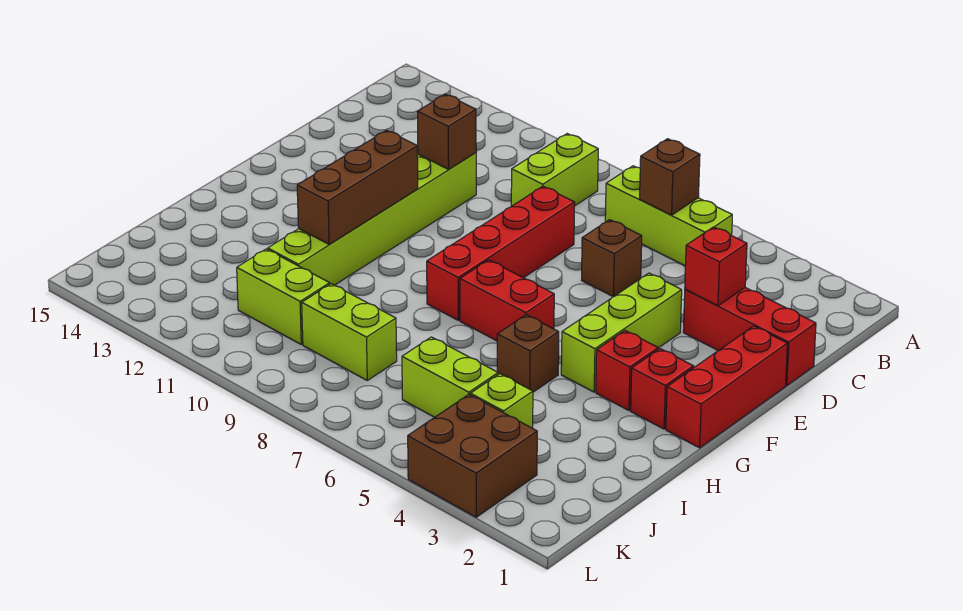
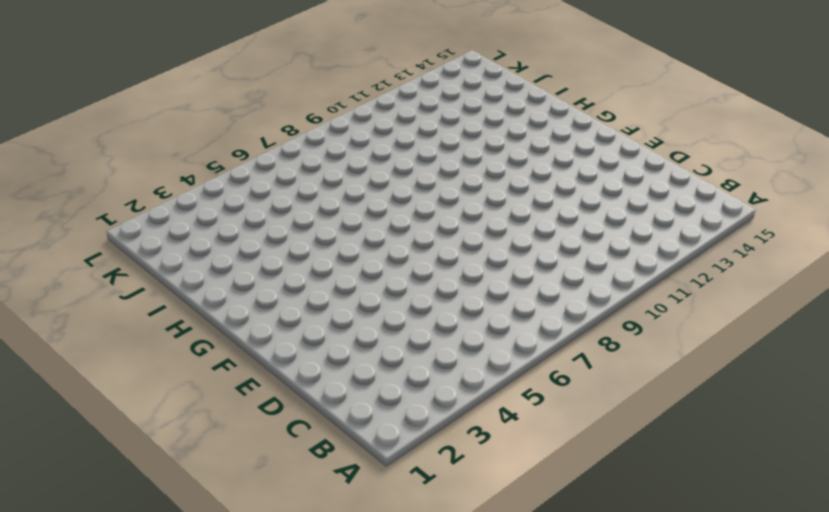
none -> lime 1x3 brick [605,166,732,266]
none -> lime 1x2 brick [511,134,598,206]
none -> red 1x3 brick [683,288,816,385]

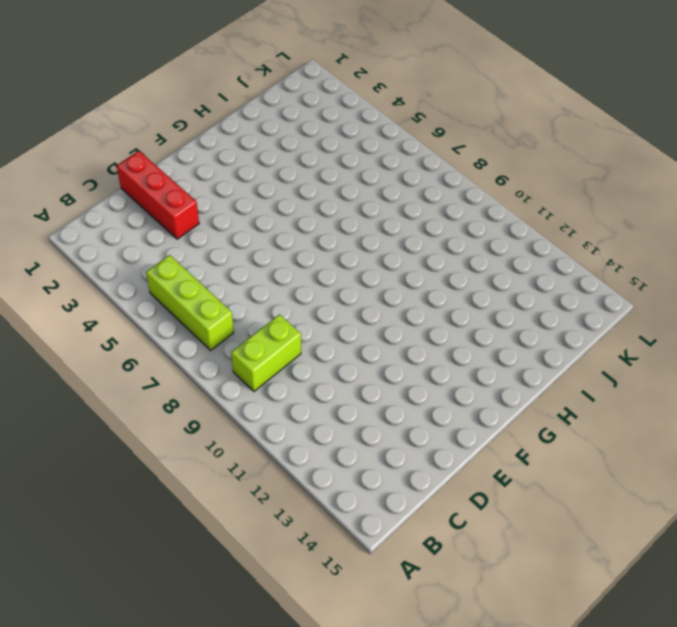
none -> brown 1x1 brick [582,220,642,297]
none -> red 1x4 brick [427,186,575,320]
none -> lime 1x6 brick [268,153,476,285]

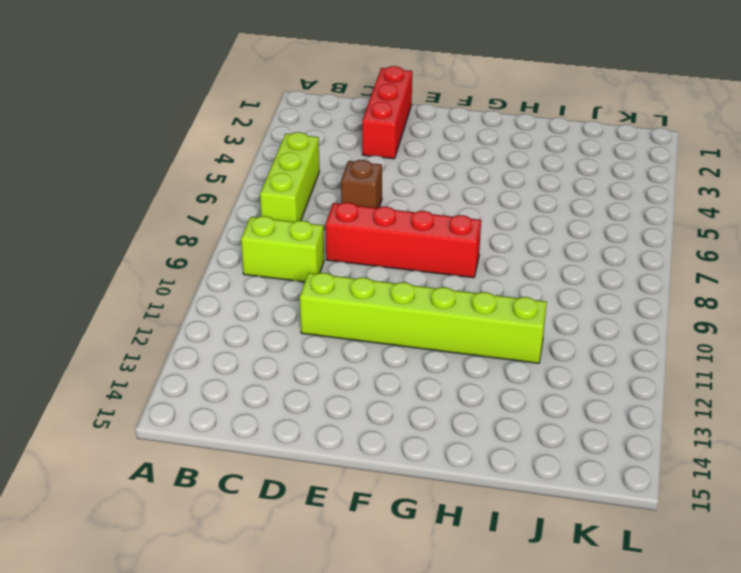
none -> red 1x3 brick [666,326,787,448]
none -> lime 1x3 brick [561,273,682,392]
none -> red 1x1 brick [631,349,694,429]

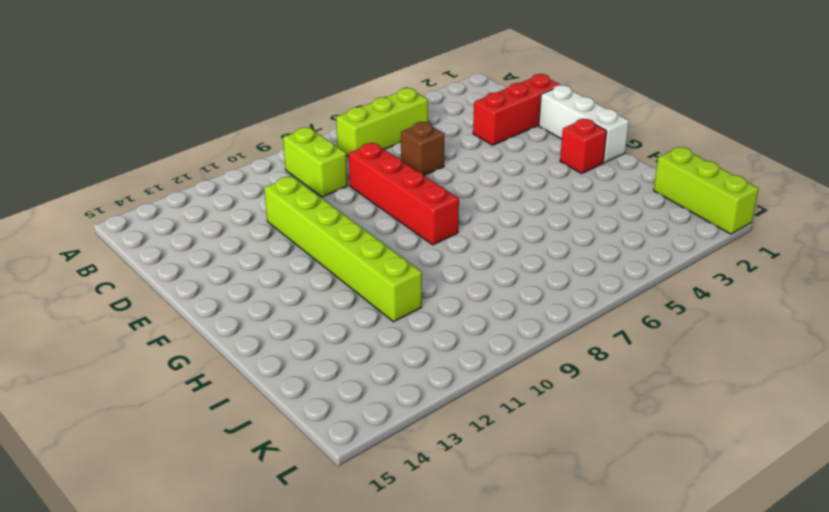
white 1x3 brick [539,85,629,163] -> red 1x3 brick [666,326,787,448]
lime 1x3 brick [654,147,759,234] -> lime 1x3 brick moved to [561,273,682,392]
none -> red 1x1 brick [596,331,658,410]
none -> red 1x2 brick [460,260,554,341]
none -> brown 1x1 brick [497,315,559,392]

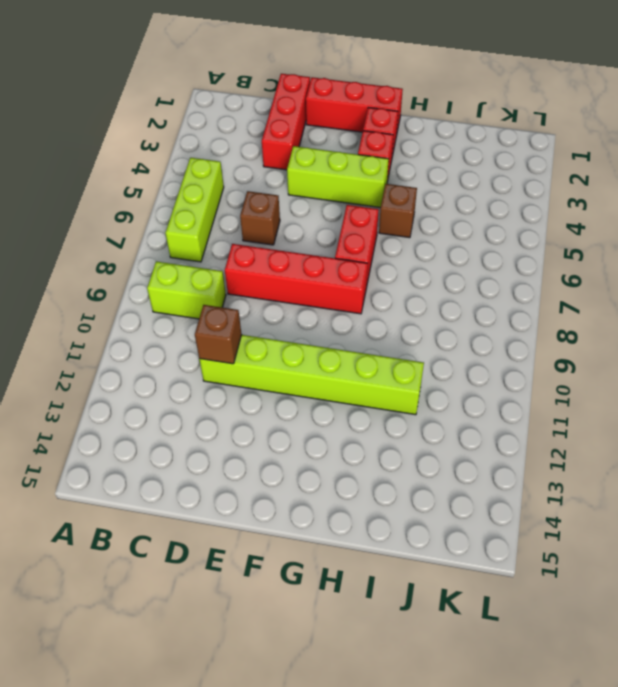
none -> lime 1x1 brick [470,374,533,428]
none -> lime 1x2 brick [402,337,498,417]
none -> lime 1x2 brick [302,284,397,380]

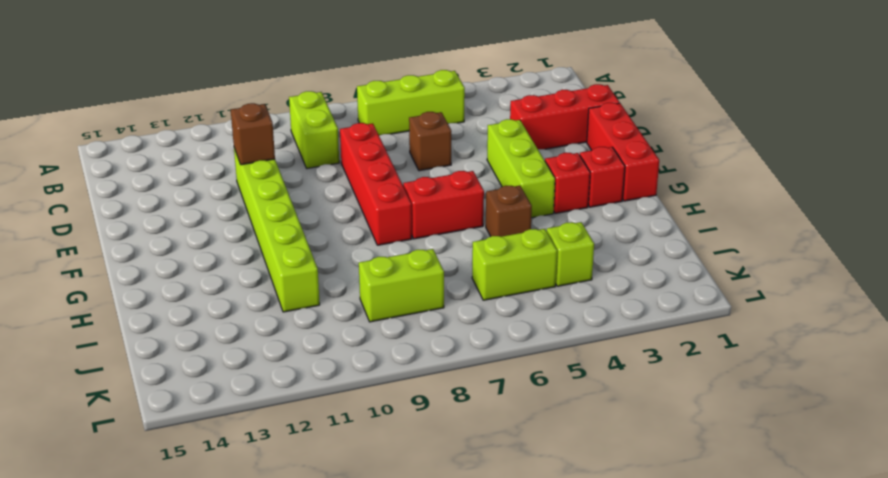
none -> lime 1x2 brick [237,249,330,344]
none -> brown 2x2 brick [408,395,537,517]
none -> brown 1x1 brick [640,139,700,215]

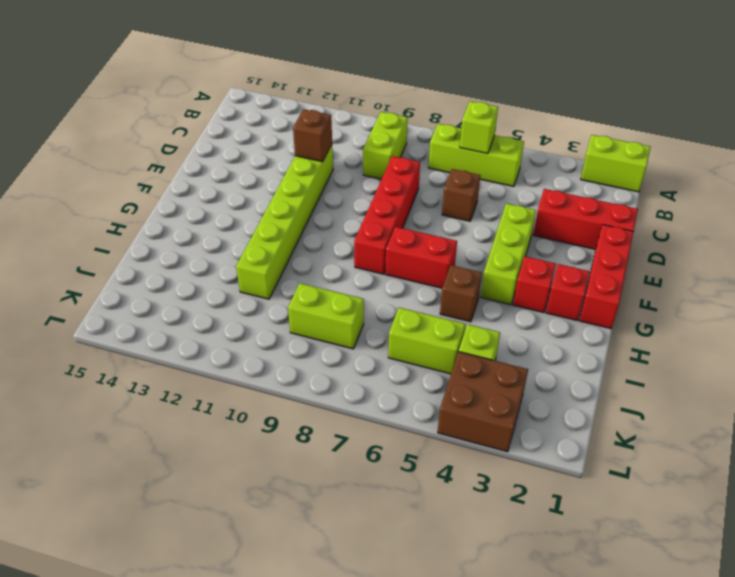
lime 1x2 brick [581,135,650,192] -> lime 1x2 brick moved to [237,249,330,344]
lime 1x1 brick [460,101,498,154] -> brown 1x1 brick [640,139,700,215]
none -> red 1x1 brick [685,227,747,306]
none -> brown 1x3 brick [297,130,418,244]

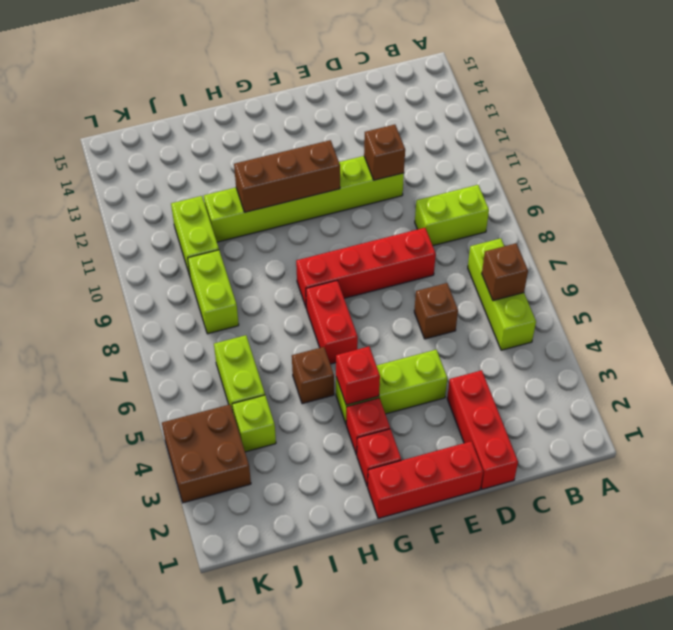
red 1x1 brick [336,347,380,405] -> red 1x1 brick moved to [685,227,747,306]

